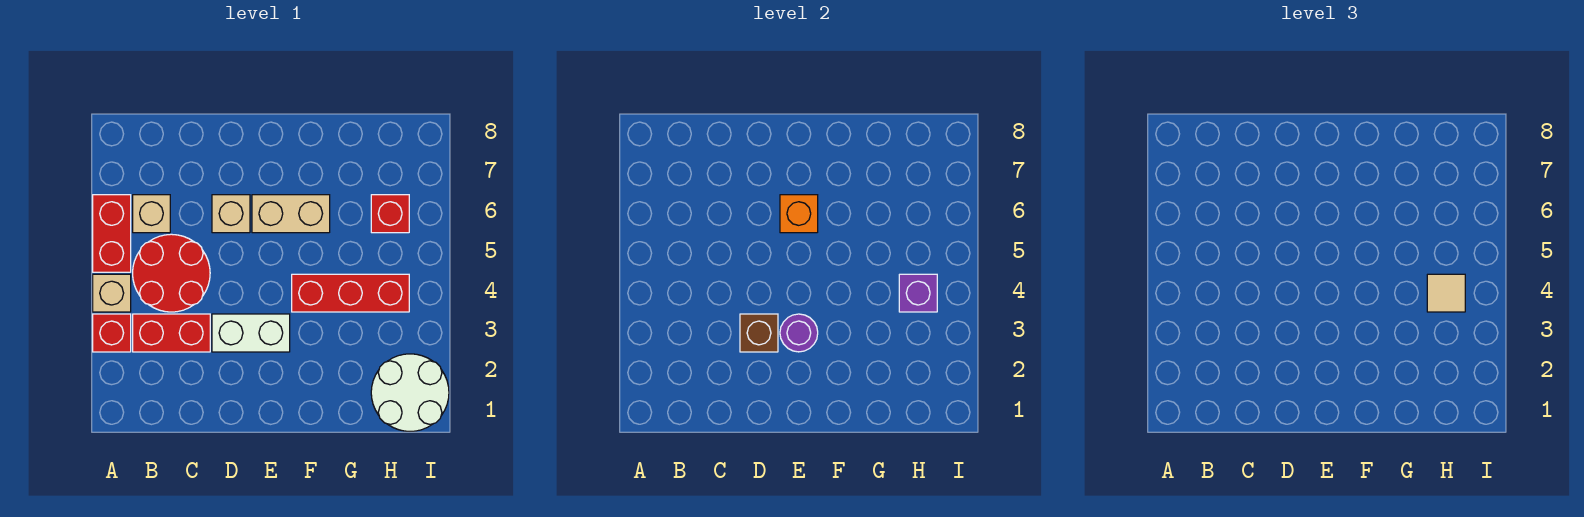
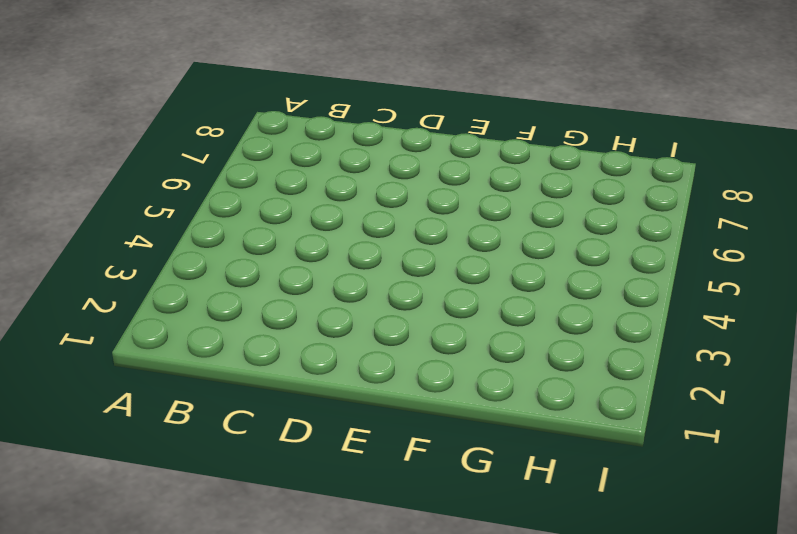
none -> red 1x1 brick [93,314,131,352]
none -> tan 1x1 brick [93,274,131,312]
none -> red 1x2 brick [93,195,131,272]

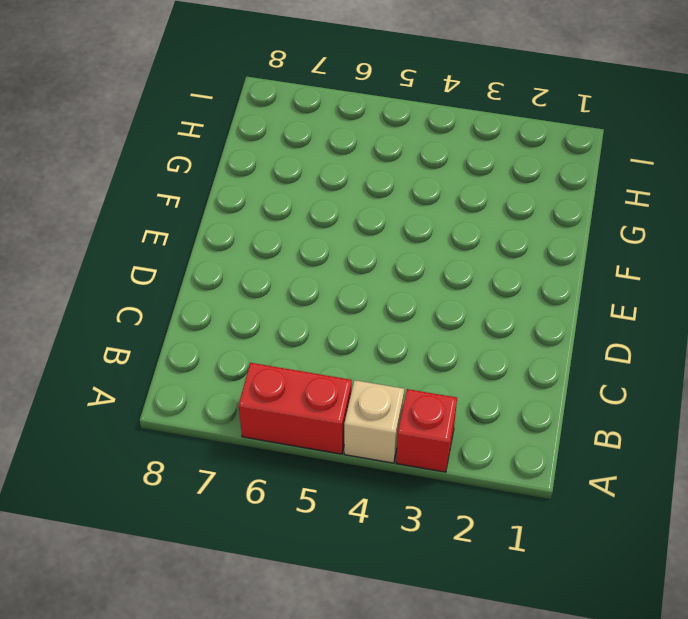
none -> red 1x2 brick [133,314,210,352]
none -> red 2x2 round brick [133,234,210,312]
none -> tan 1x1 brick [133,195,170,233]

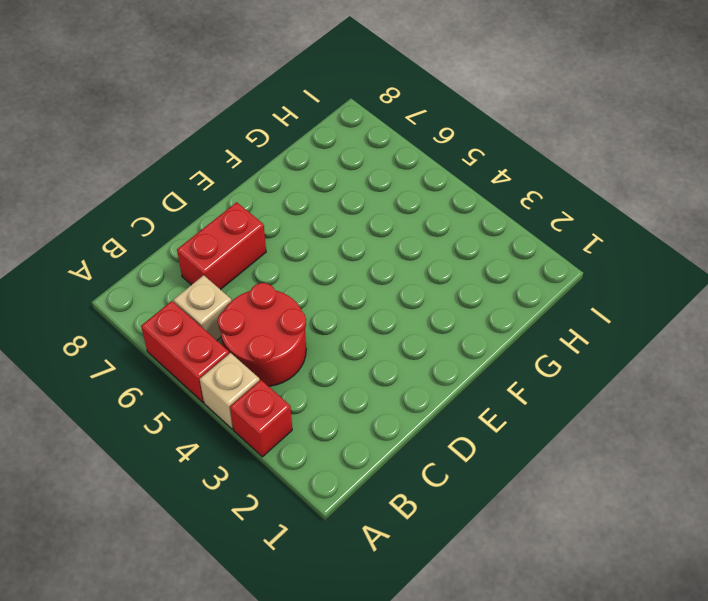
red 1x2 brick [177,202,266,290] -> red 1x2 brick moved to [133,314,210,352]
none -> white 1x2 brick [212,314,290,352]
none -> tan 1x1 brick [212,195,250,233]
none -> tan 1x2 brick [252,195,330,233]

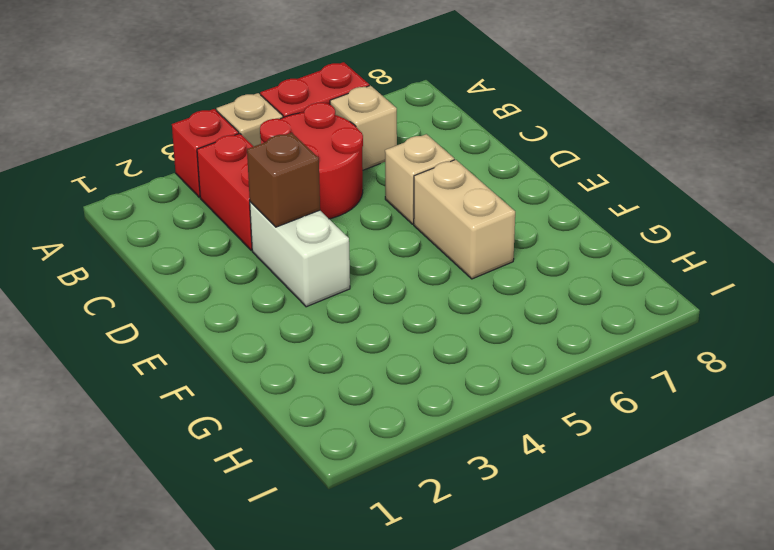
none -> red 1x3 brick [292,274,409,312]
none -> white 2x2 round brick [371,354,449,431]
none -> red 1x1 brick [371,195,409,233]

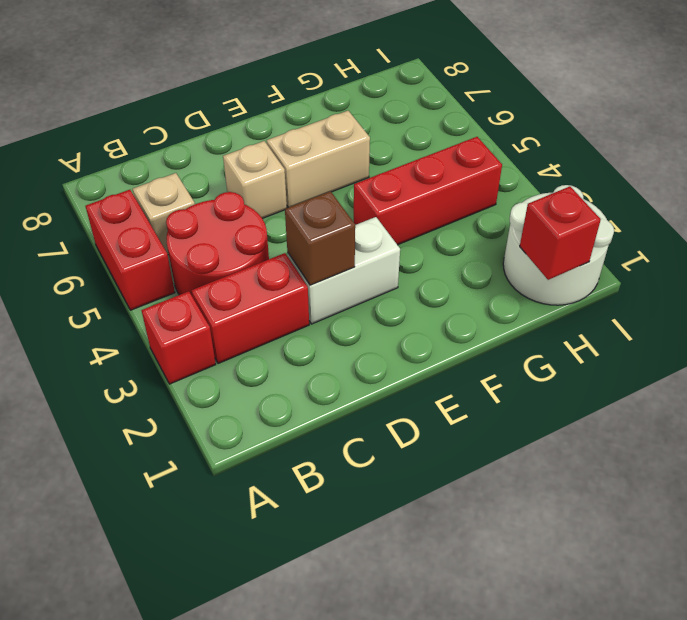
red 1x1 brick [520,186,601,280] -> red 1x1 brick moved to [371,195,409,233]
none -> tan 1x1 brick [93,274,131,312]
none -> purple 1x1 round brick [780,314,818,352]
none -> orange 1x1 brick [780,195,818,233]

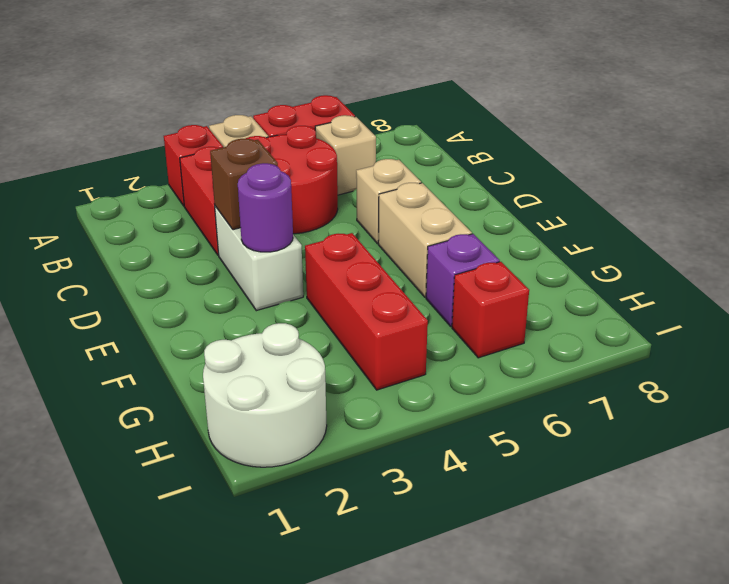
purple 1x1 brick [426,234,500,327] -> purple 1x1 brick moved to [899,274,937,312]
none -> orange 1x1 brick [780,195,818,233]
none -> tan 1x1 tile [1427,274,1465,312]

